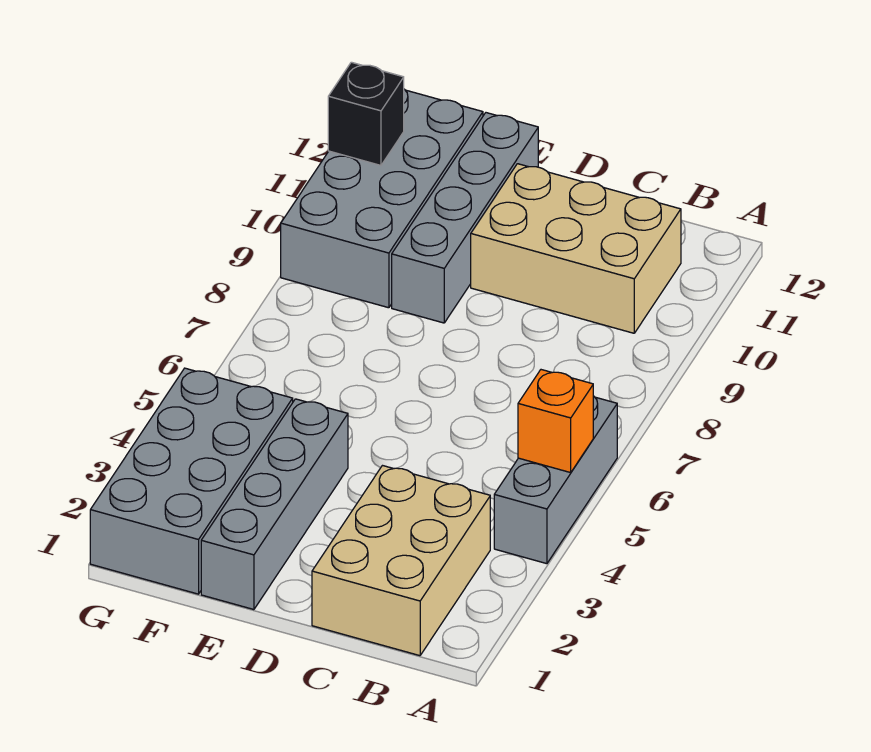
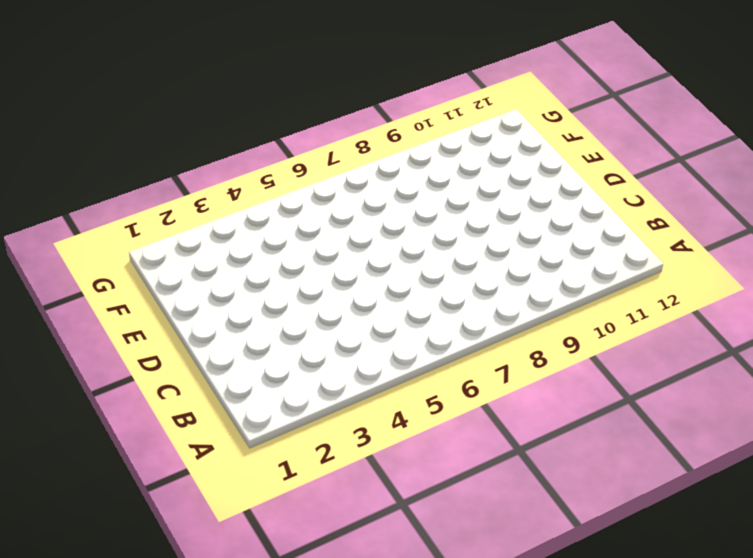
none -> grey 1x3 brick [494,396,617,564]
none -> tan 2x3 brick [312,466,490,656]

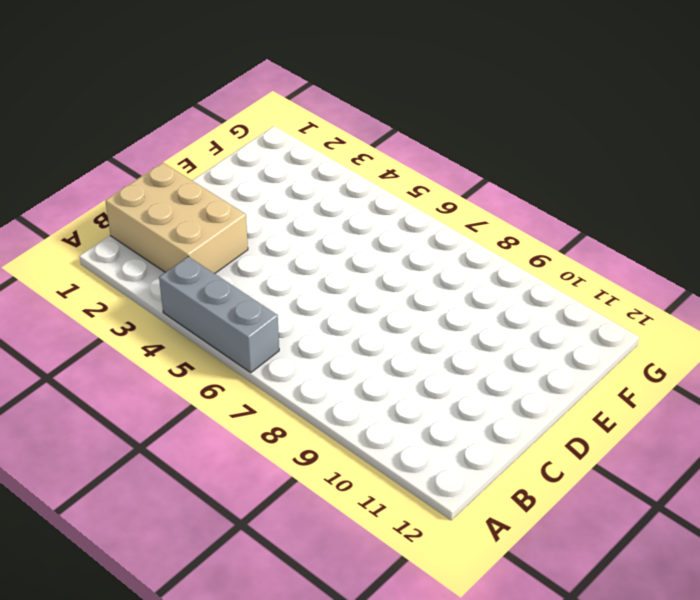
none -> tan 2x3 brick [471,164,681,333]
none -> grey 1x4 brick [201,399,348,610]

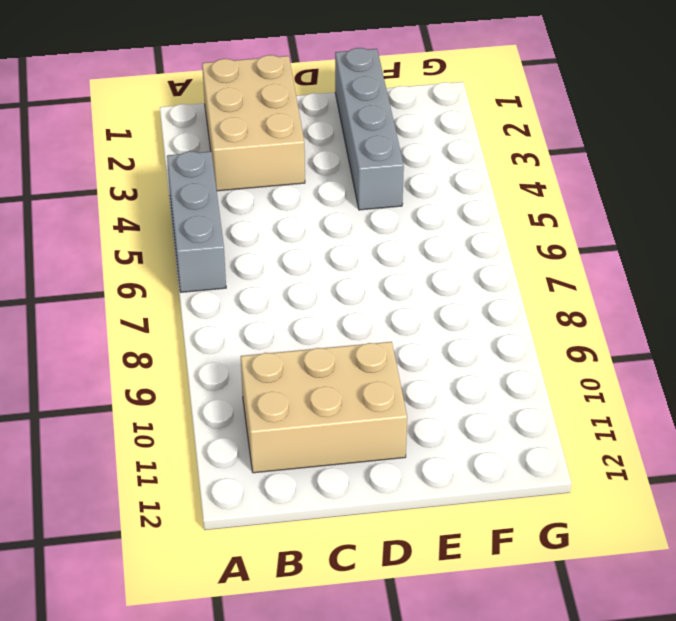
none -> grey 1x4 brick [392,113,538,323]
none -> grey 2x4 brick [90,368,293,594]

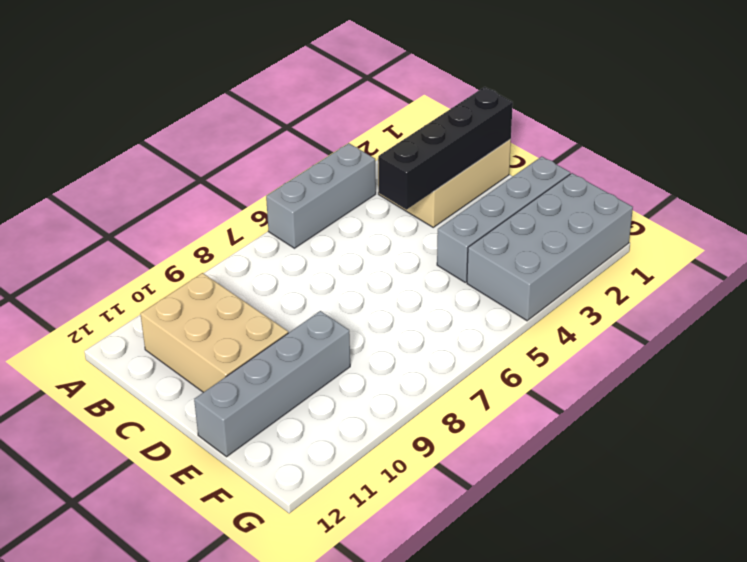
black 1x4 brick [378,87,513,210] -> none
none -> grey 2x4 brick [281,89,483,308]
none -> orange 1x1 brick [518,370,593,473]

